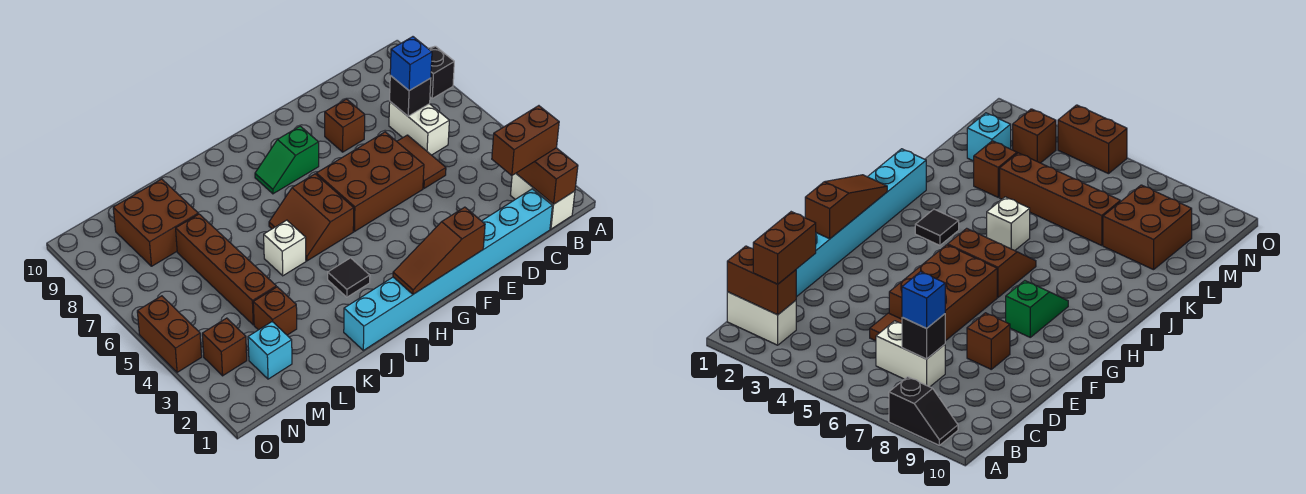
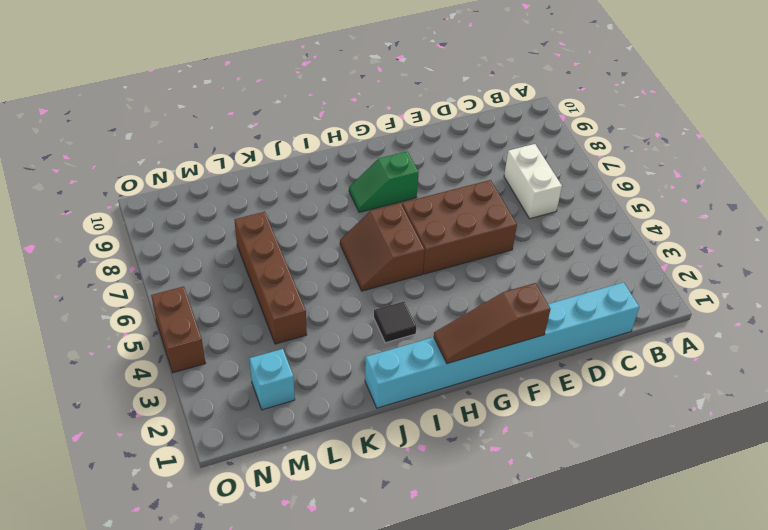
none -> black 1x2 slope [428,46,454,98]
none -> white 1x2 brick [510,173,575,229]
none -> brown 1x2 tile [397,135,446,188]

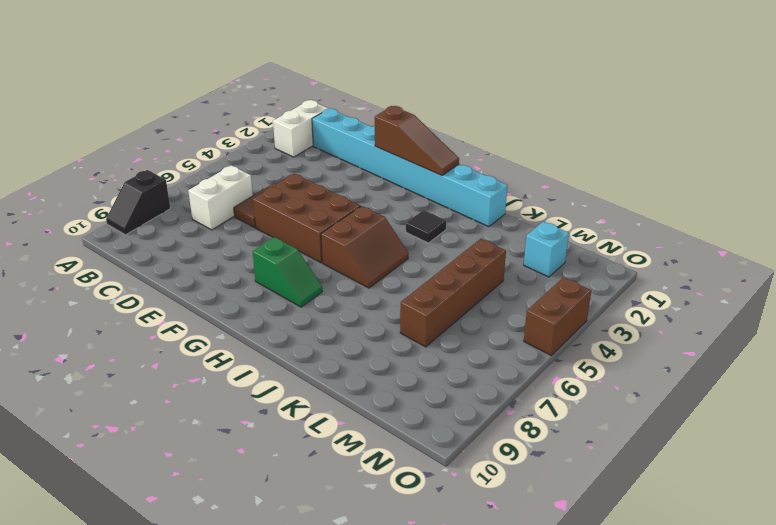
none -> brown 1x1 brick [325,99,365,152]
none -> white 1x1 brick [264,220,306,276]
none -> brown 1x1 brick [253,287,297,335]

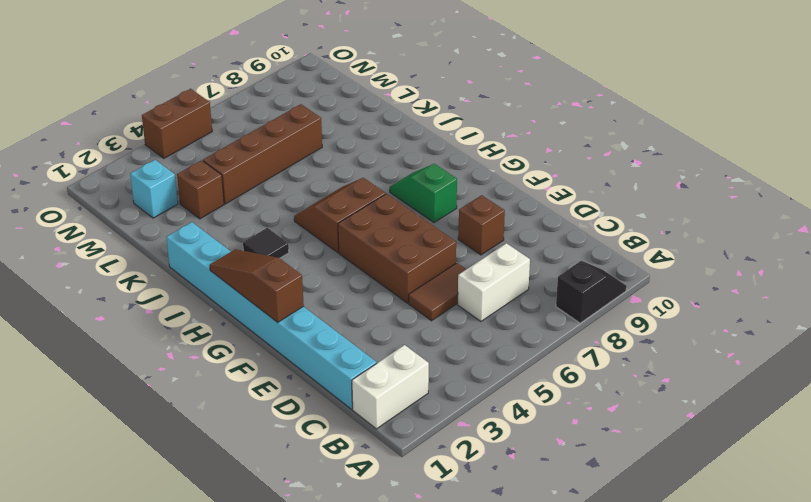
none -> white 1x1 brick [264,220,306,276]
none -> brown 2x2 brick [113,179,198,266]
none -> brown 1x1 brick [202,318,247,376]

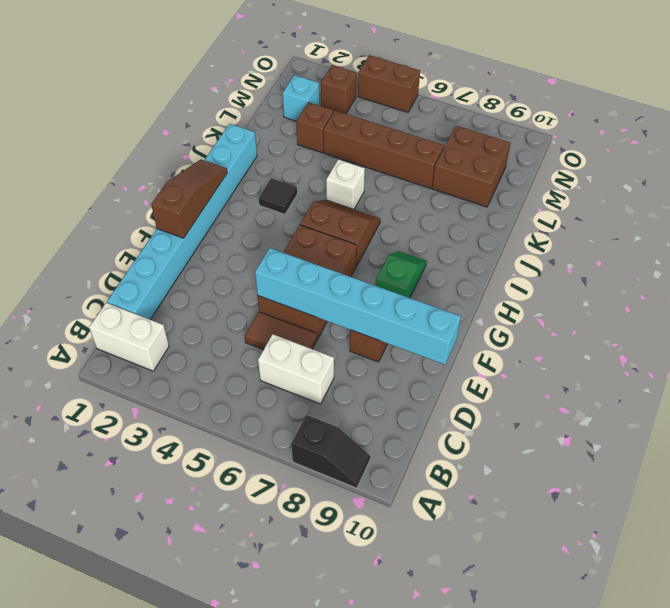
cyan 1x6 brick [255,248,461,365] -> none
none -> brown 1x2 brick [516,148,578,204]
none -> black 1x1 brick [390,76,431,116]
none -> brown 1x2 brick [492,106,559,175]

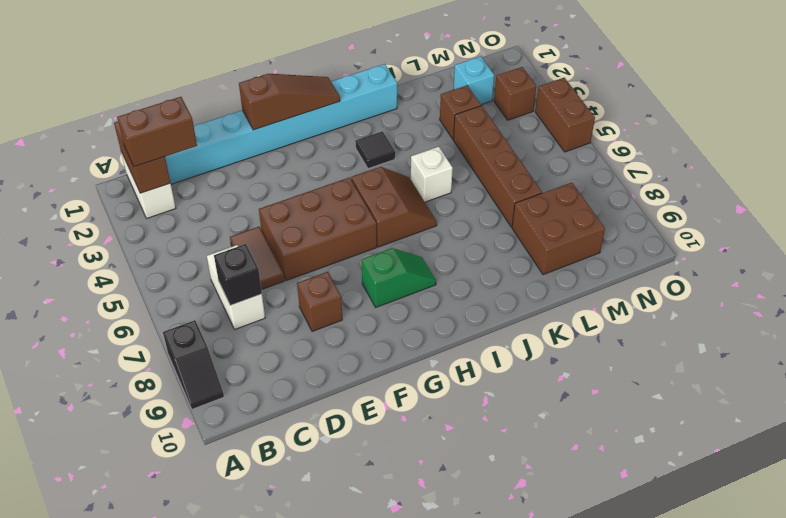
none -> blue 1x1 brick [390,37,432,91]

